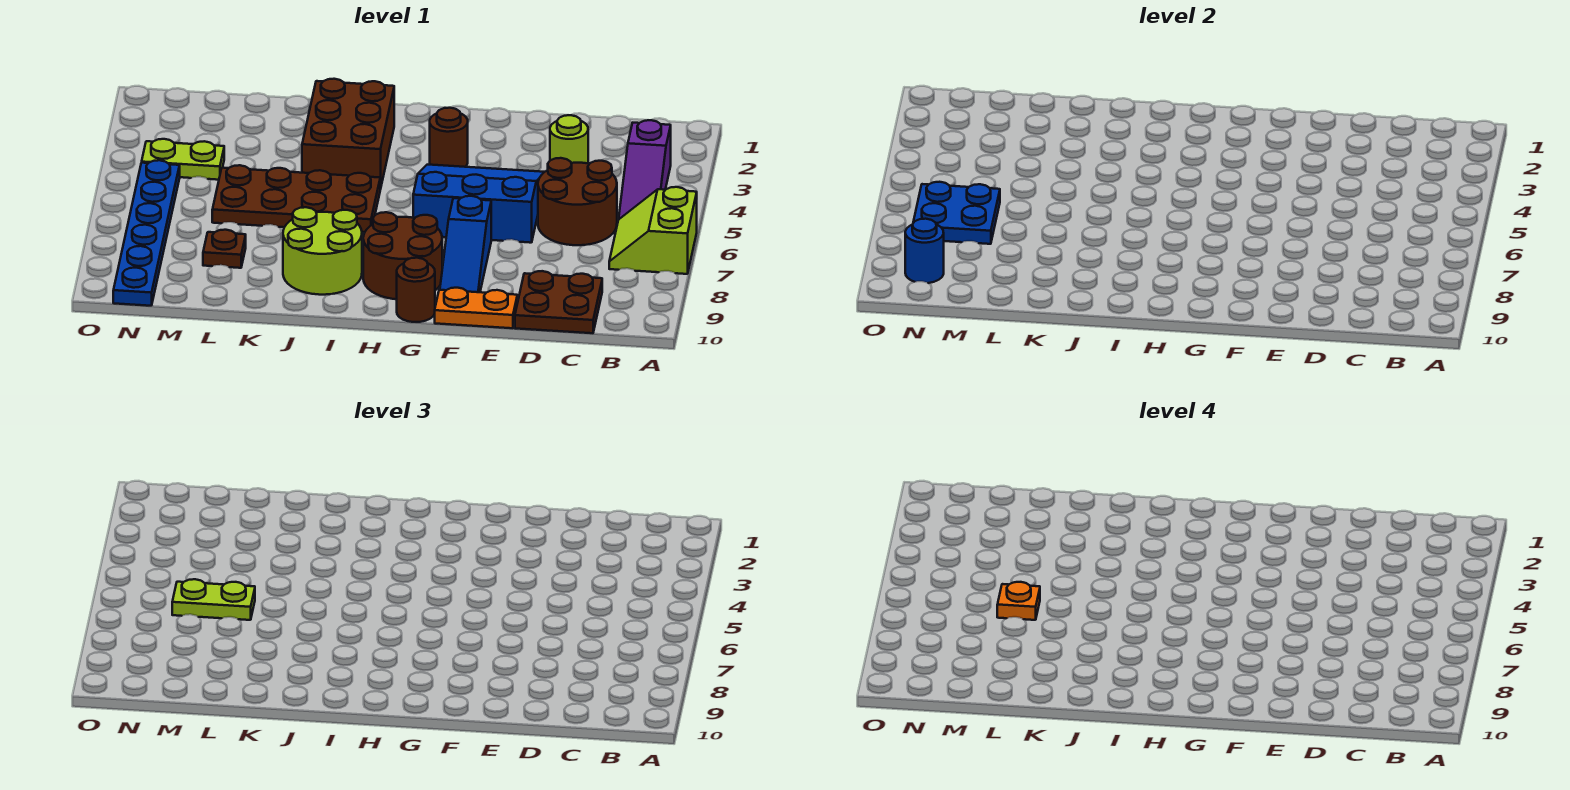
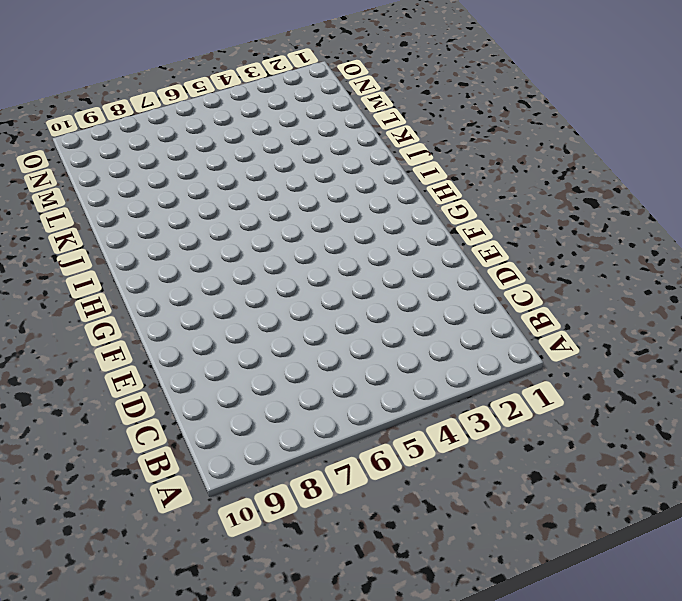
none -> lime 2x2 slope [609,187,697,274]
none -> purple 1x3 slope [619,120,671,219]
none -> brown 2x2 round brick [538,158,617,245]

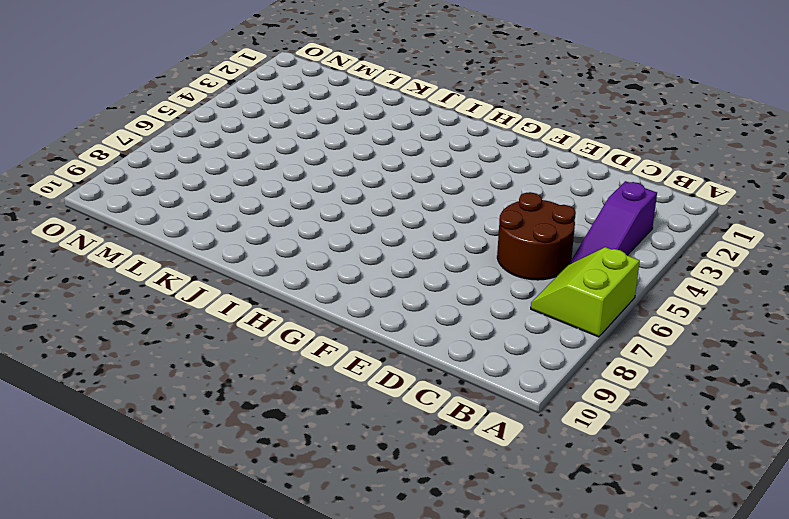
none -> brown 2x2 plate [515,271,602,333]
none -> lime 1x1 round brick [550,115,588,163]
none -> blue 3x3 slope [413,165,544,243]

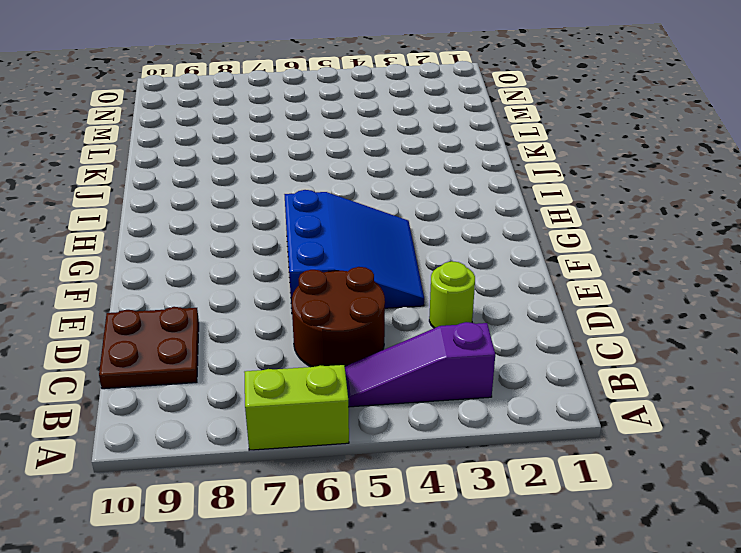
none -> orange 1x2 plate [435,288,517,328]
none -> blue 1x3 slope [440,196,491,292]
none -> brown 1x1 round brick [430,108,468,167]

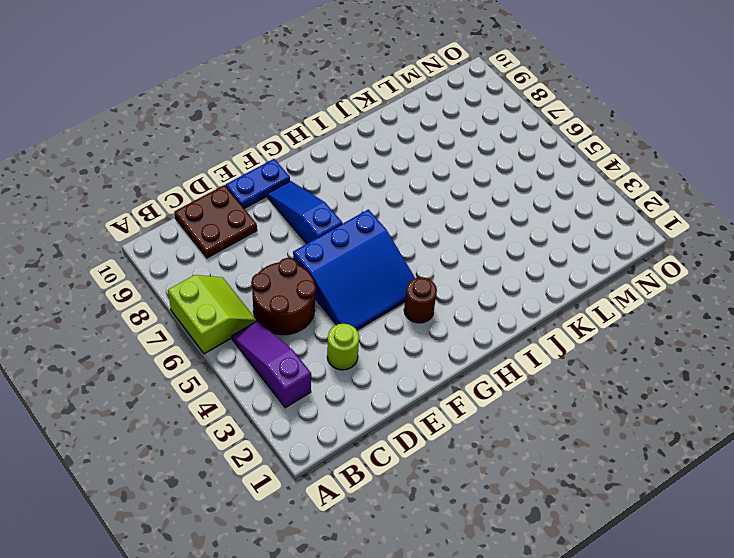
blue 1x2 plate [226,159,290,209] -> orange 1x2 plate [435,288,517,328]
none -> brown 2x2 round brick [363,212,442,299]
none -> brown 1x1 round brick [397,258,435,322]
none -> brown 2x3 brick [302,79,394,189]

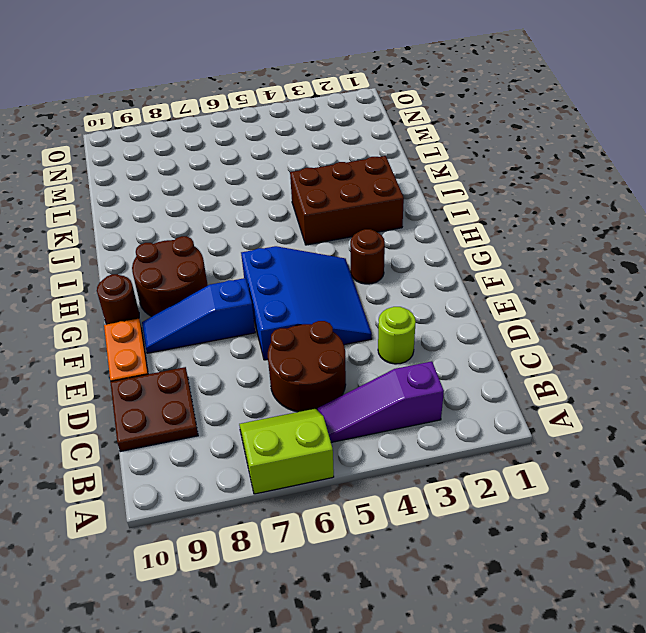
none -> brown 2x4 plate [212,165,380,232]
none -> lime 2x2 round brick [283,207,362,295]
none -> brown 1x1 plate [203,230,246,268]

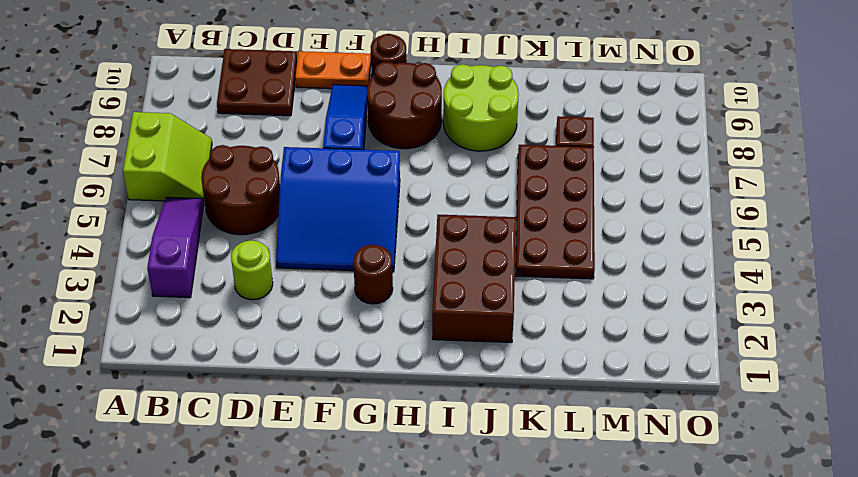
brown 2x4 plate [516,145,595,279] -> brown 2x4 plate turned to [212,165,380,232]
none -> lime 1x2 plate [142,139,224,180]
none -> blue 1x6 plate [113,160,180,306]
none -> blue 2x2 plate [913,182,1000,244]

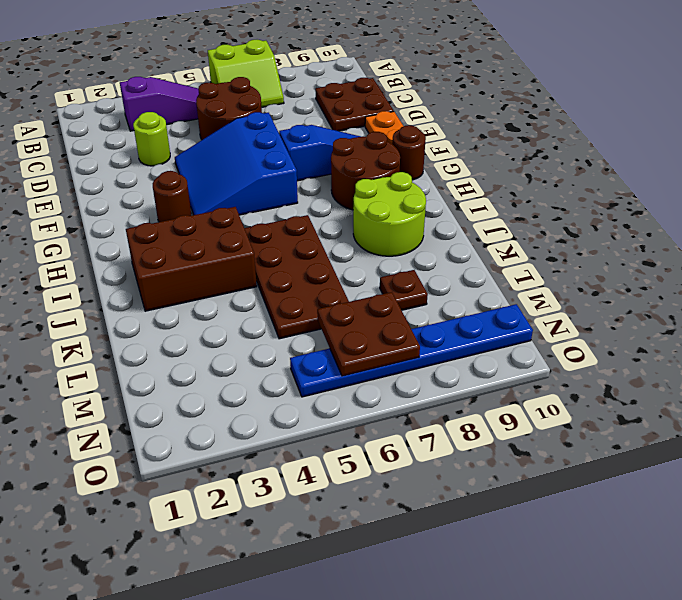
brown 2x2 plate [317,292,420,376] -> blue 2x2 plate [913,182,1000,244]
none -> lime 1x2 plate [142,139,224,180]
none -> blue 1x1 round brick [905,219,944,283]
none -> lime 1x2 plate [172,579,255,620]

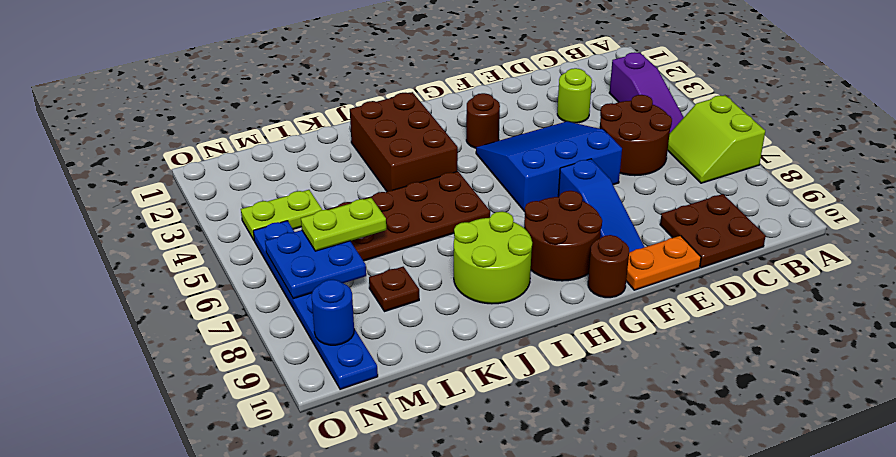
none -> orange 1x1 plate [997,582,1040,620]

